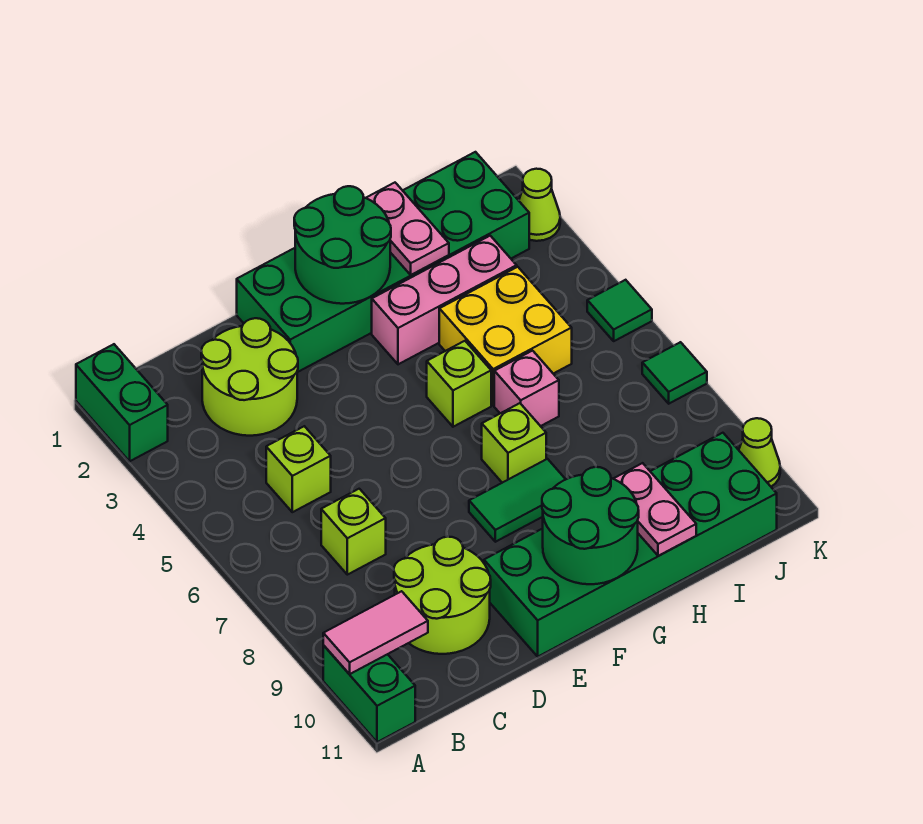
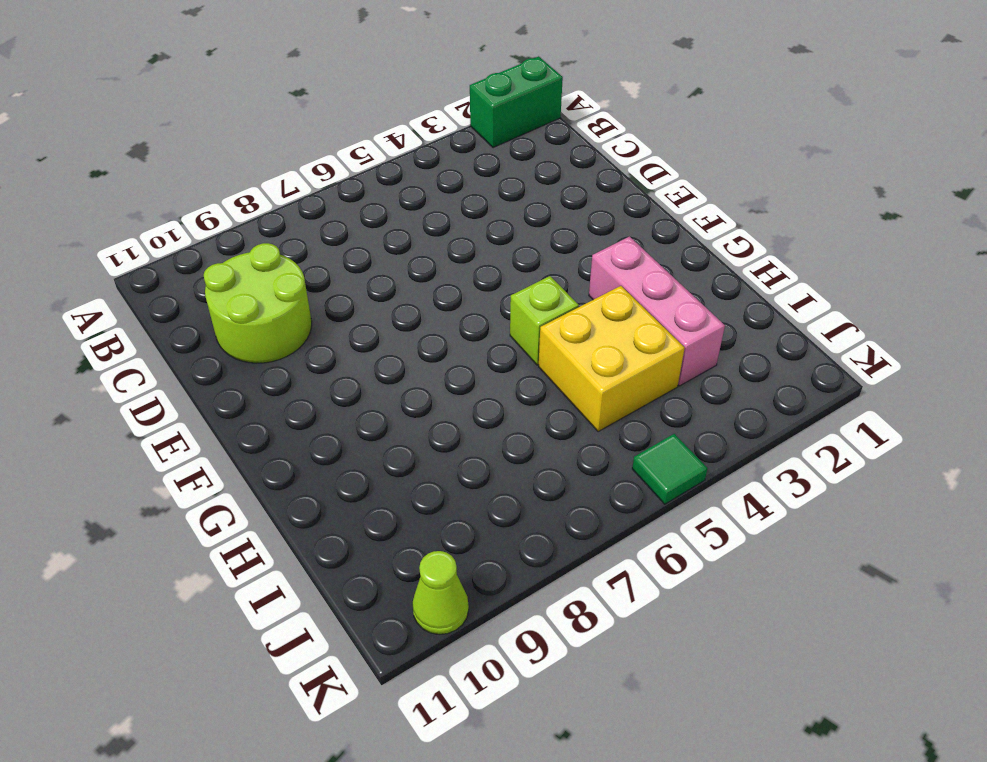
none -> green 1x2 brick [323,645,415,742]
none -> lime 2x2 round brick [201,318,298,436]
none -> lime 1x1 brick [266,426,331,512]

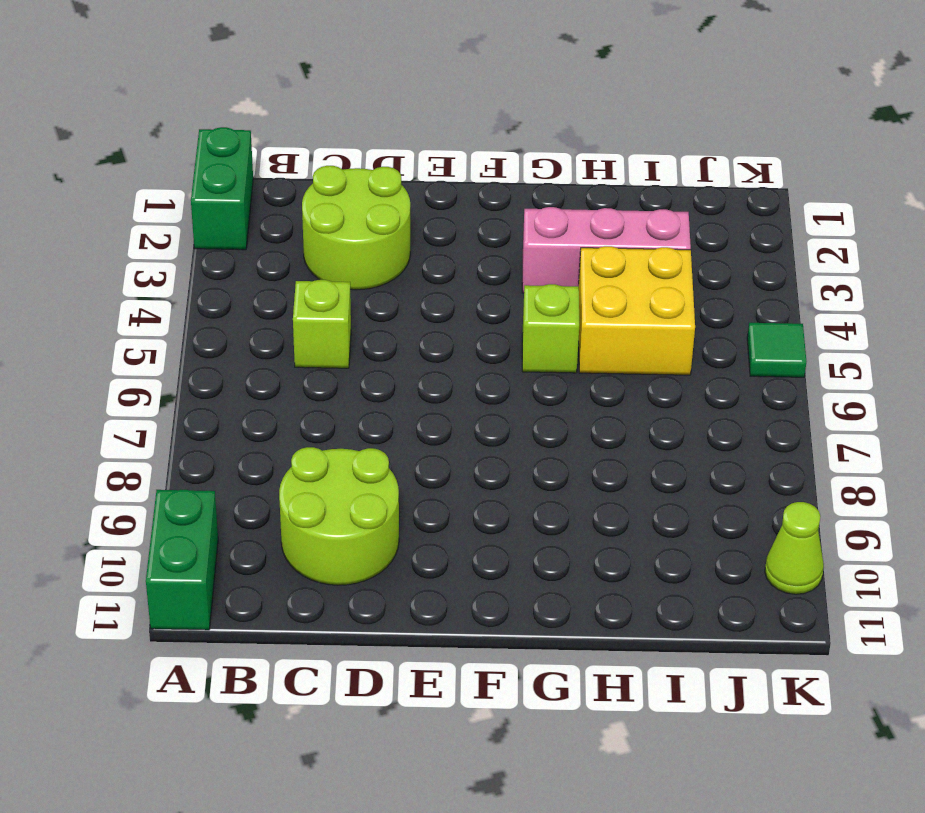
none -> lime 1x1 brick [321,489,386,575]
none -> green 2x6 brick [237,152,529,372]
none -> green 2x6 brick [484,433,777,657]

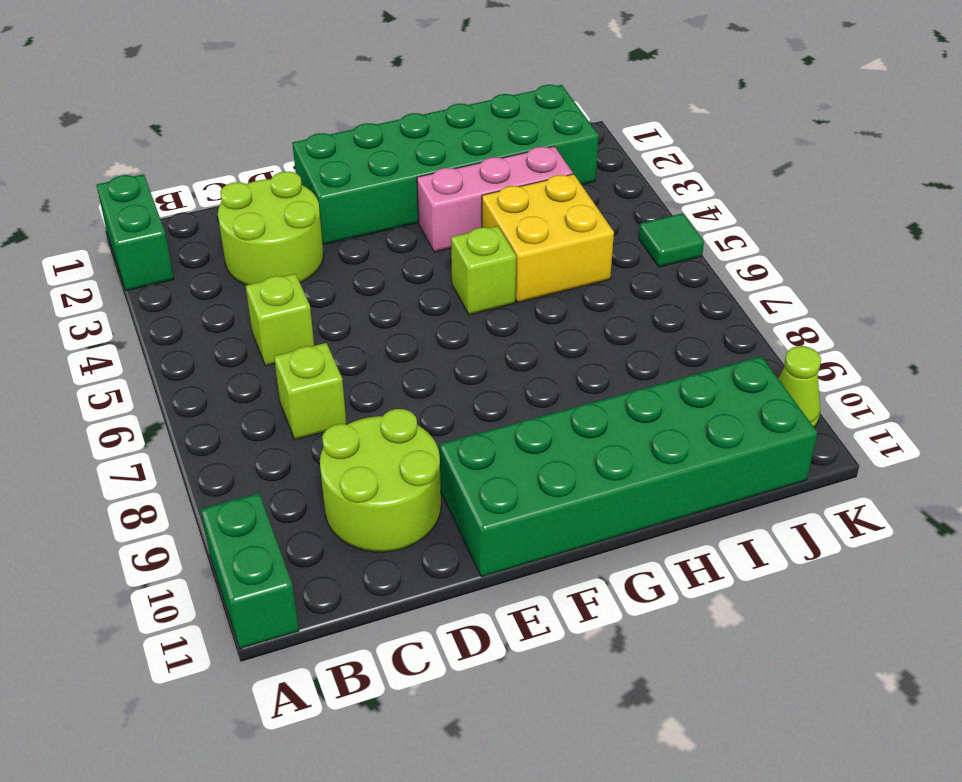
none -> green 1x2 tile [469,459,566,542]
none -> lime 1x1 brick [482,403,546,483]
none -> pink 1x1 brick [494,351,559,426]

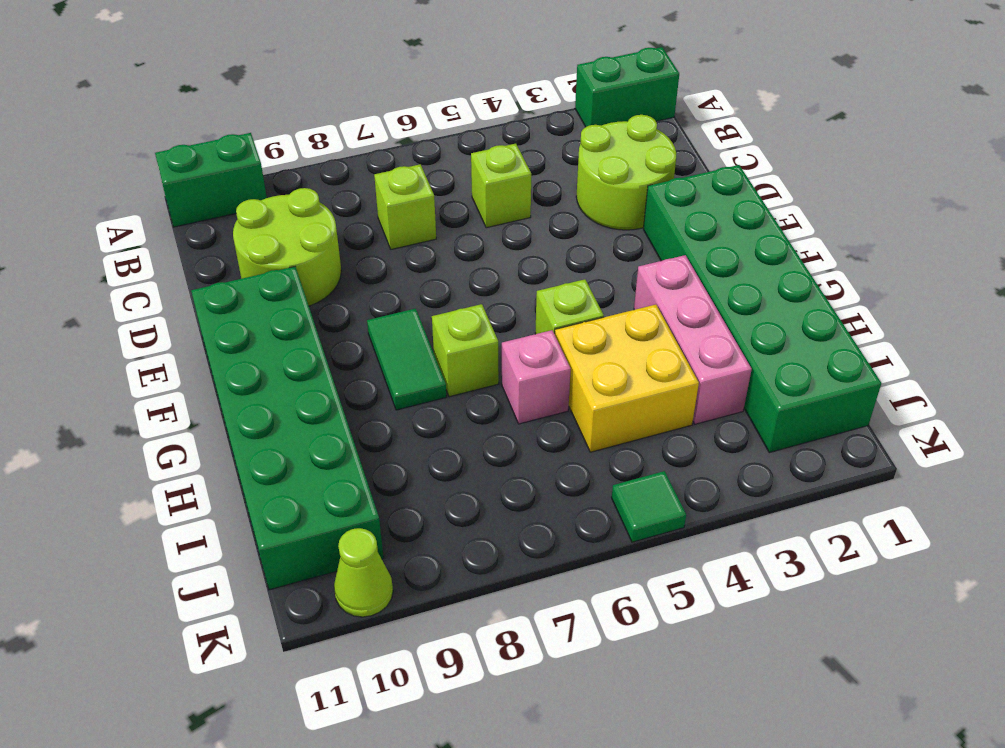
none -> lime 1x1 cone [519,169,560,241]
none -> green 1x1 tile [642,342,707,404]
none -> pink 1x2 tile [323,591,428,674]

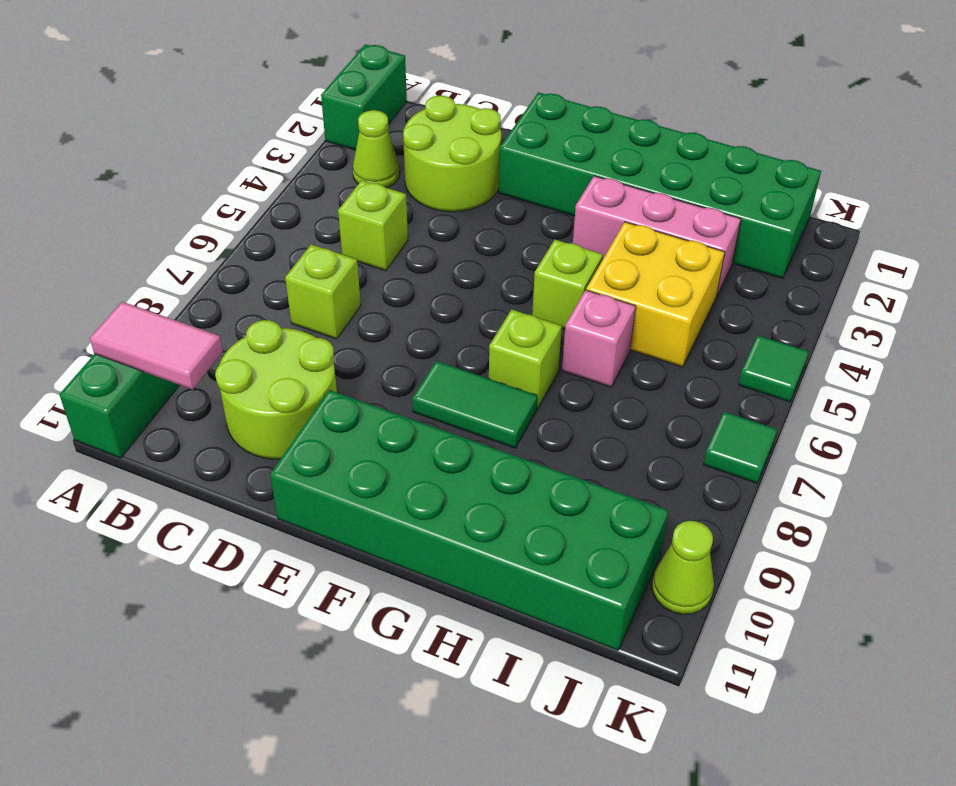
lime 1x1 cone [353,110,399,188] -> lime 1x1 cone moved to [519,169,560,241]
none -> green 2x2 round brick [294,186,391,304]
none -> green 2x2 round brick [542,467,639,584]
none -> pink 1x2 plate [366,183,449,275]

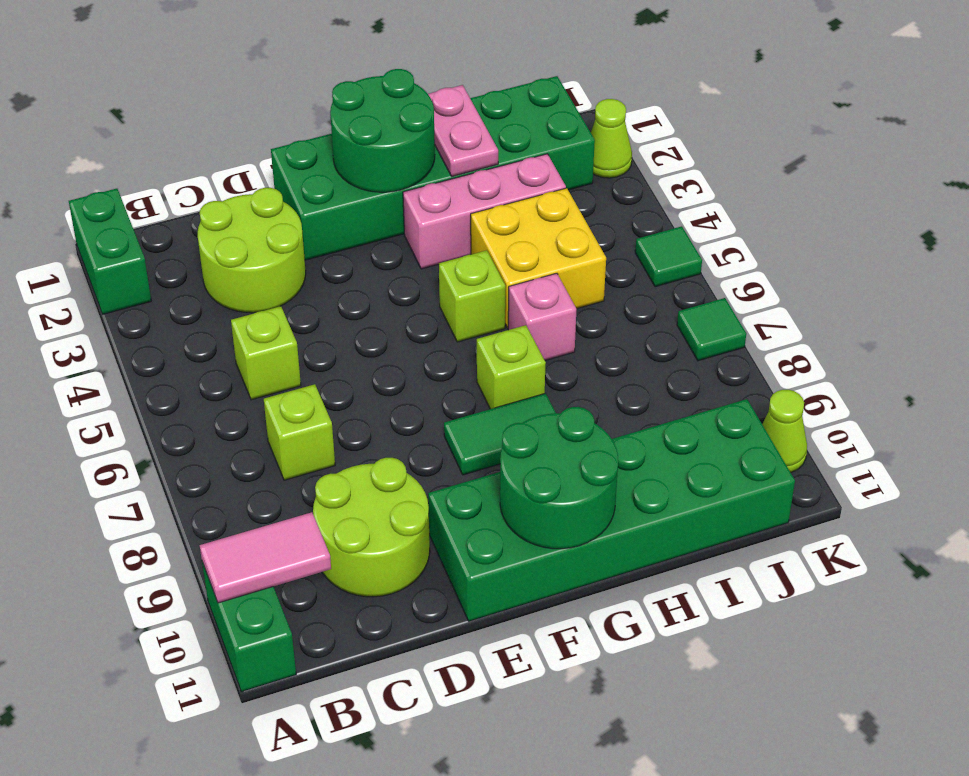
none -> pink 1x2 plate [613,463,696,556]

